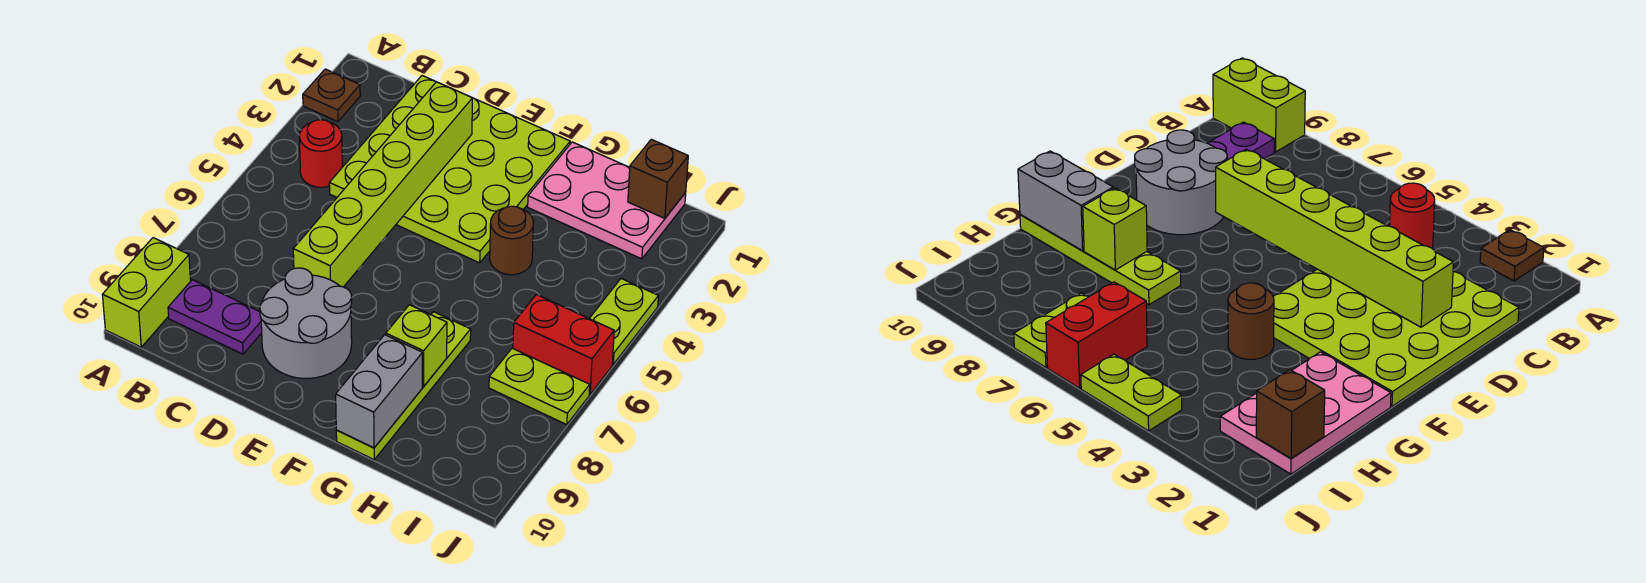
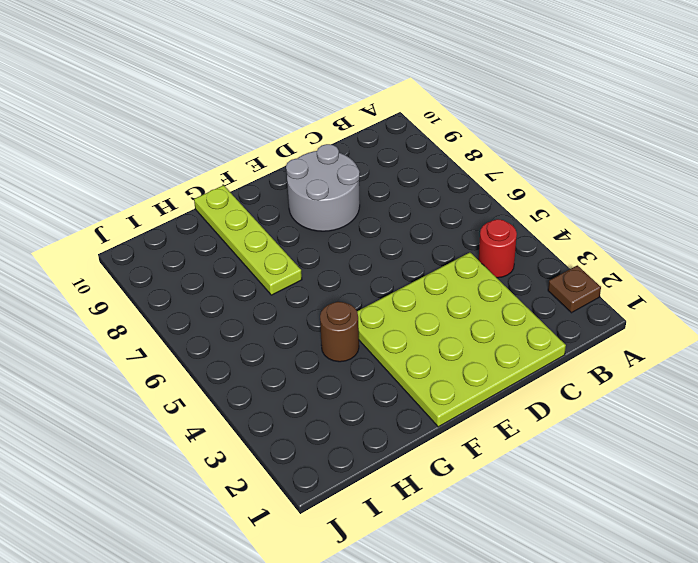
none -> lime 1x2 brick [102,238,191,347]
none -> purple 1x2 plate [168,280,262,354]
none -> pink 2x3 plate [528,142,686,259]

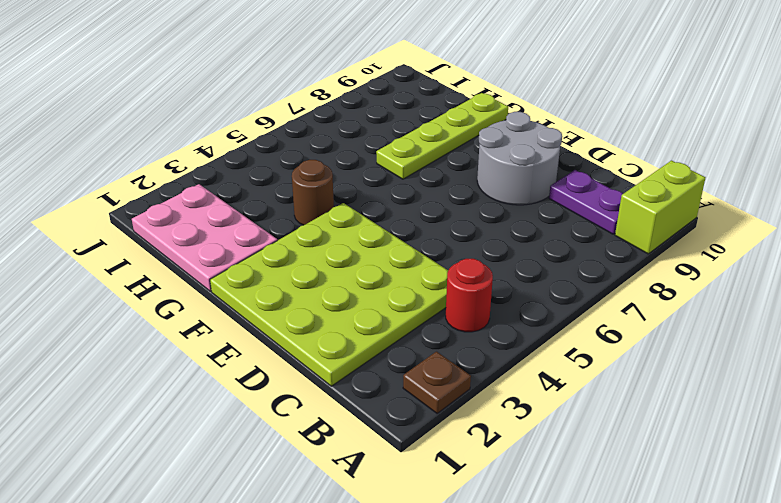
none -> red 1x2 brick [513,294,614,394]
none -> lime 1x2 plate [489,348,590,425]
none -> lime 1x2 plate [589,279,658,364]

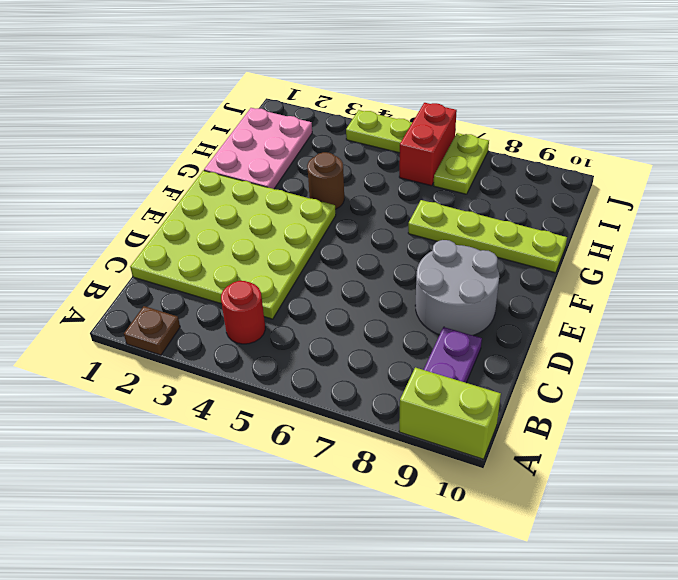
none -> lime 1x6 brick [293,82,472,287]
none -> lime 1x1 brick [386,305,447,387]
none -> grey 1x2 brick [336,335,422,448]

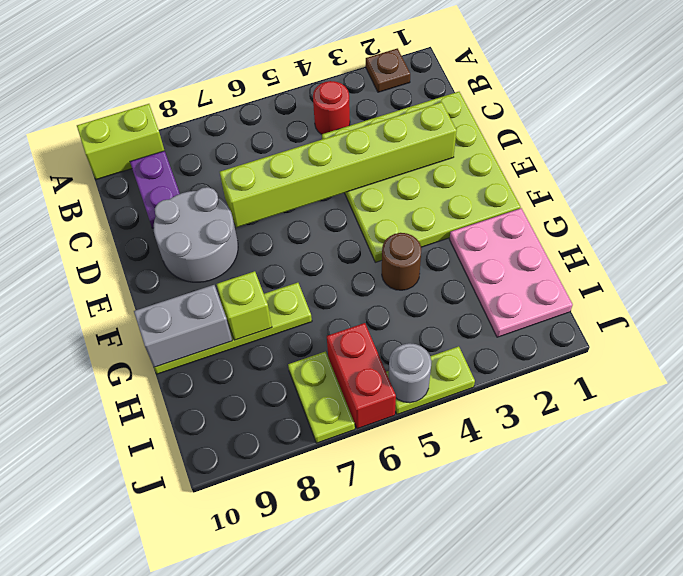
grey 1x1 round brick [389,343,432,403] -> none
none -> brown 1x1 brick [628,139,688,218]

